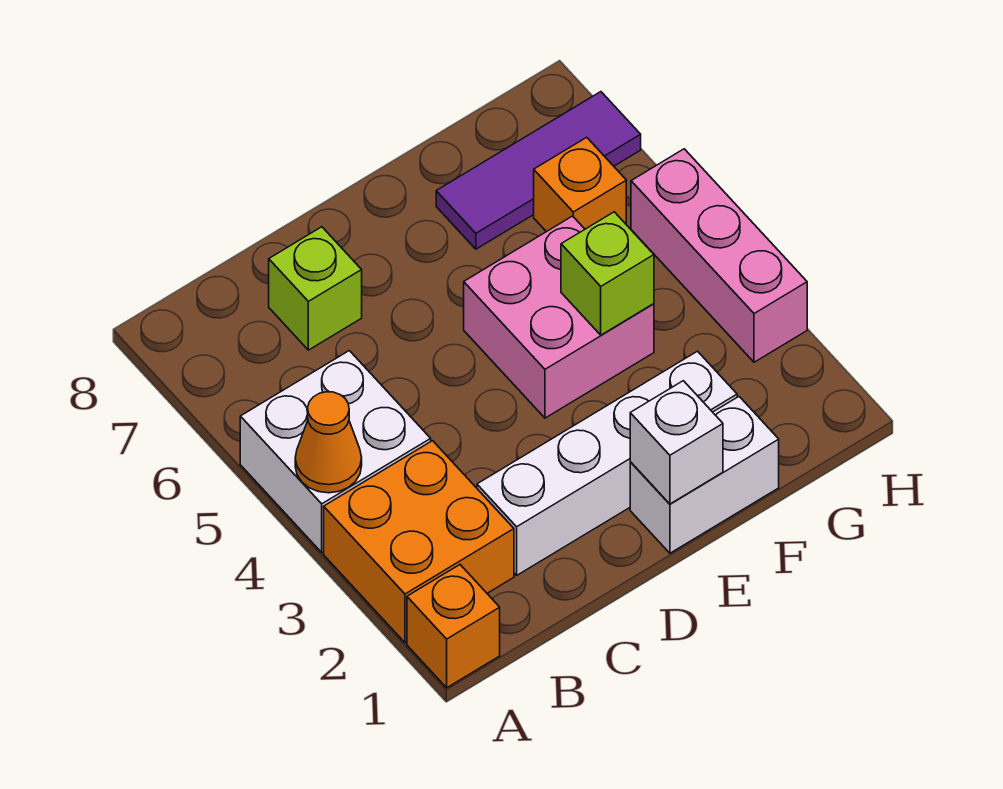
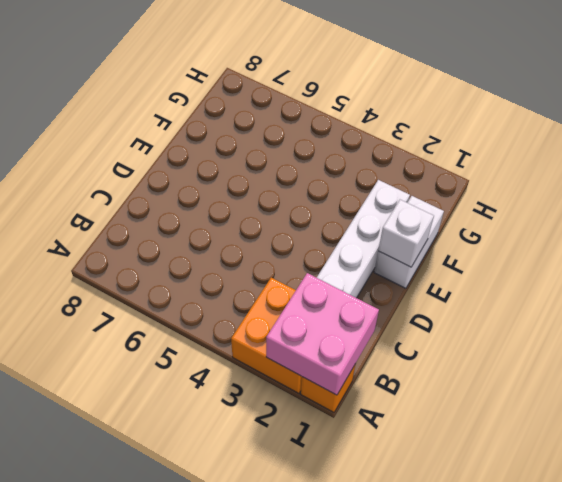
pink 2x2 brick [266,273,379,395] -> pink 2x2 brick moved to [464,216,654,418]
none -> white 2x2 brick [240,351,431,552]
none -> lime 1x1 brick [269,227,362,350]
none -> purple 1x3 tile [436,92,641,249]

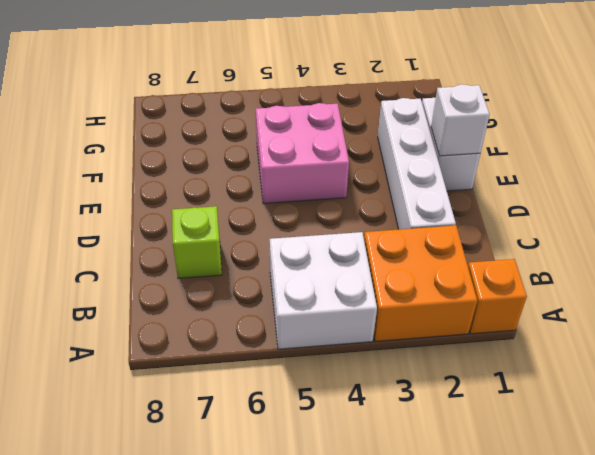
none -> purple 1x3 tile [436,92,641,249]
none -> orange 1x1 brick [534,137,626,232]
none -> pink 1x3 brick [631,149,807,362]

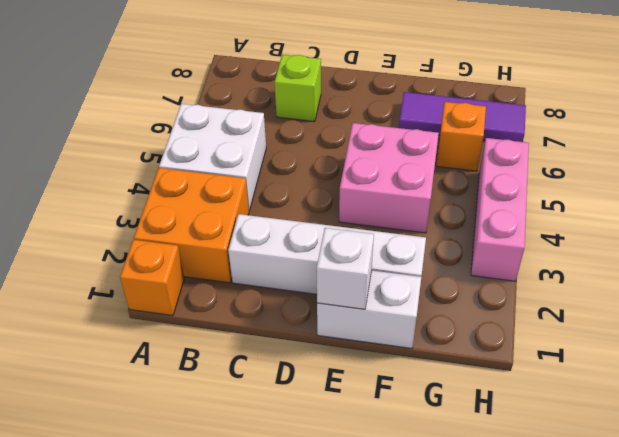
none -> orange 1x1 cone [295,392,362,493]
none -> lime 1x1 brick [561,212,654,335]

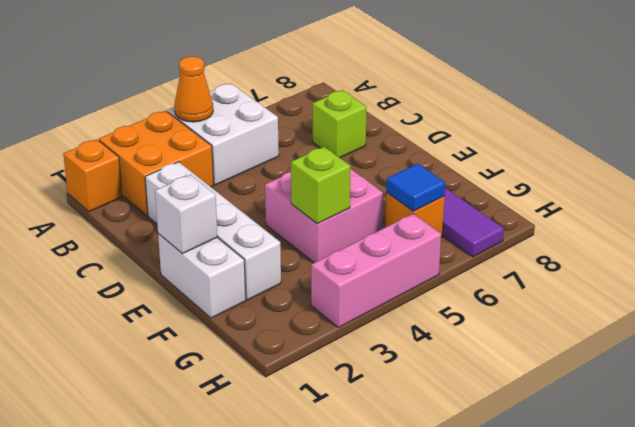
blue 1x1 tile [386,164,445,211] -> none

